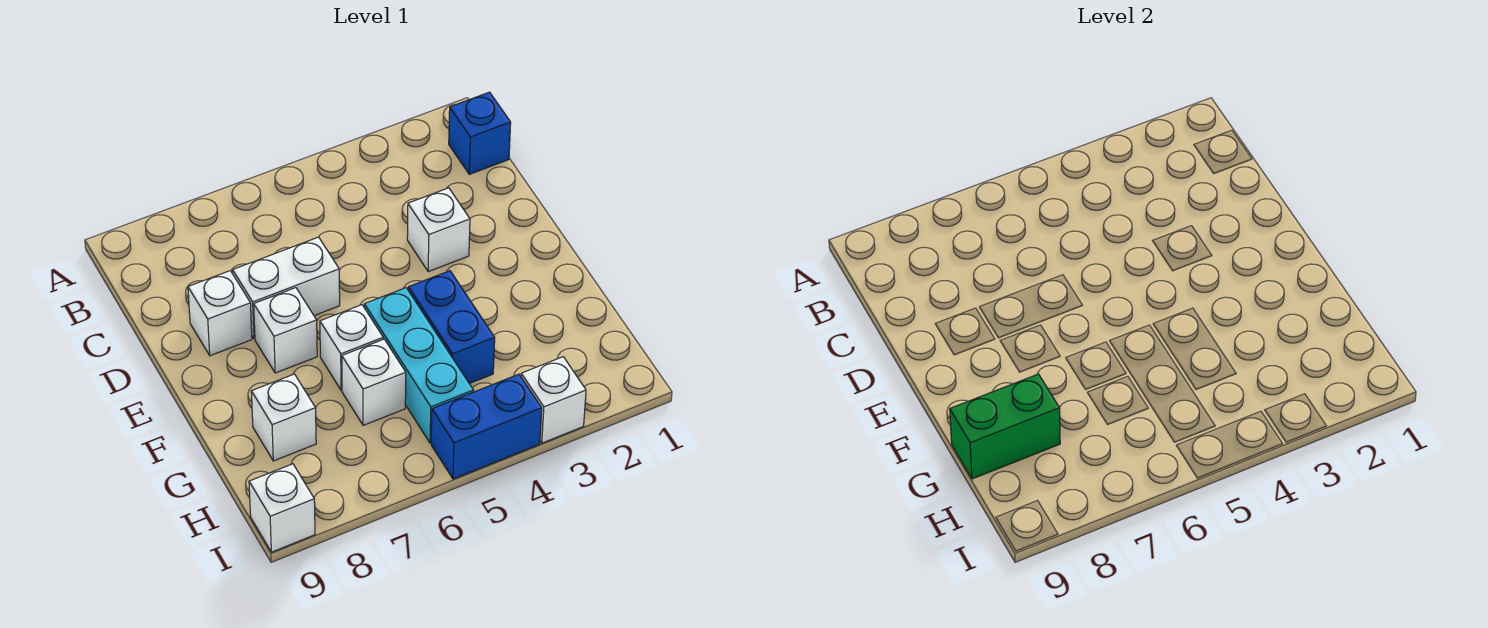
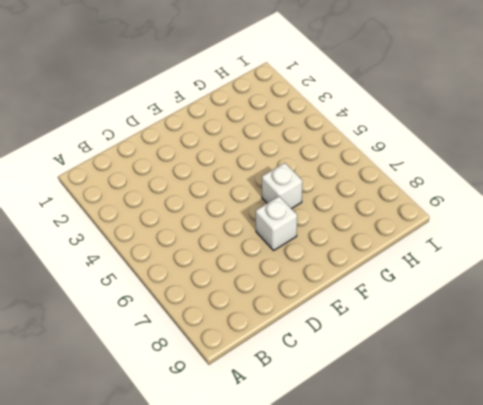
none -> blue 1x1 brick [449,92,511,174]
none -> white 1x1 brick [407,188,470,272]
none -> white 1x2 brick [233,237,340,339]

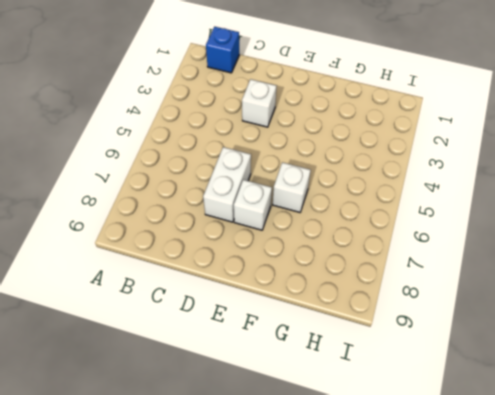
none -> white 1x1 brick [188,271,252,356]
none -> blue 1x2 brick [408,271,495,384]
none -> cyan 1x3 brick [364,288,473,443]

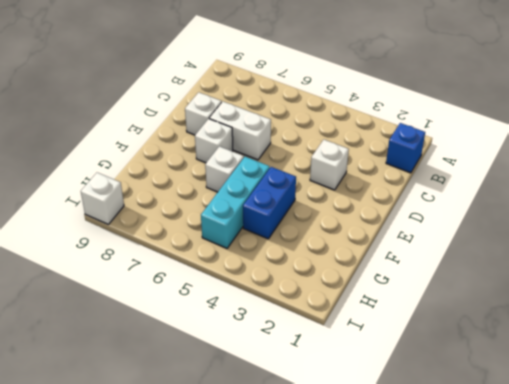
none -> white 1x1 brick [342,339,406,425]
none -> white 1x1 brick [251,374,316,461]
none -> white 1x1 brick [521,357,586,443]

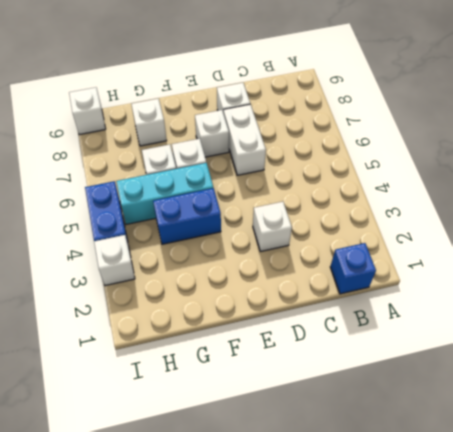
none -> green 1x2 brick [950,374,1060,479]

